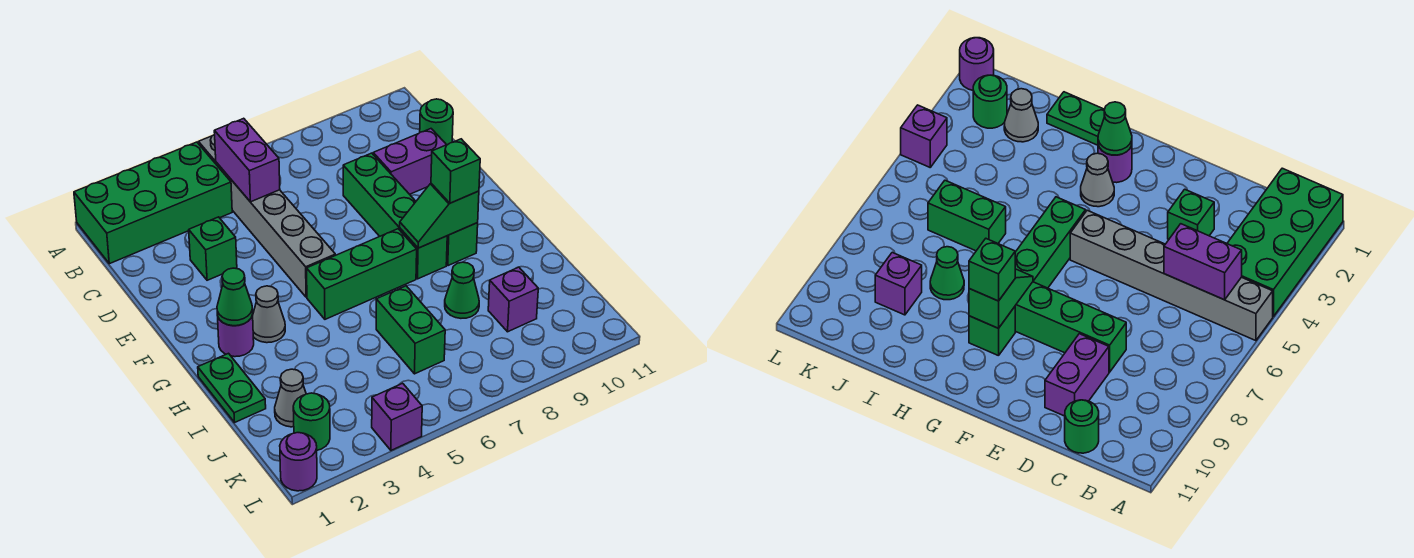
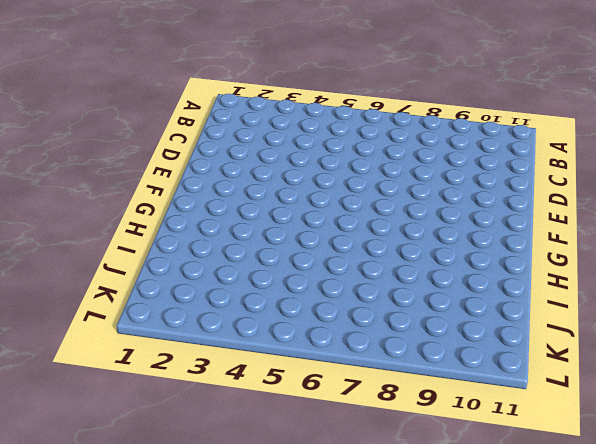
none -> green 2x4 brick [74,142,232,264]
none -> grey 1x6 brick [199,134,335,297]
none -> green 1x1 round brick [420,99,453,145]

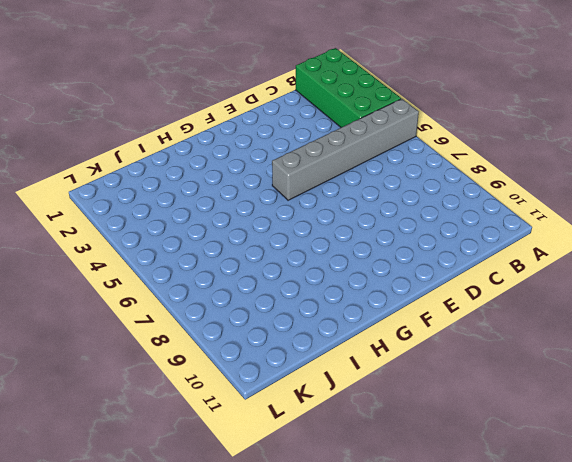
none -> green 1x1 round brick [420,99,453,145]
none -> green 1x1 brick [189,217,237,280]
none -> green 1x4 brick [343,153,447,279]

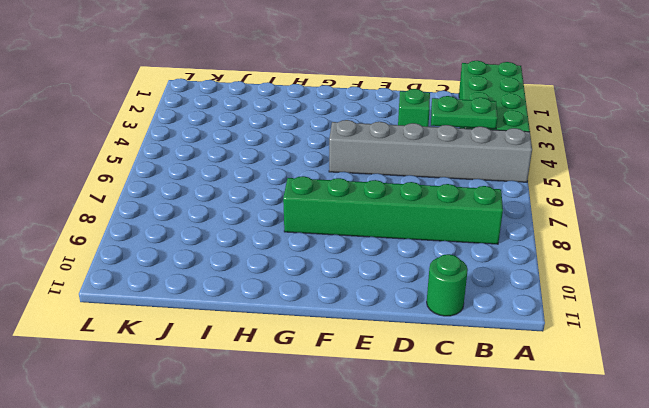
green 1x2 plate [431,96,498,129] -> green 1x2 plate moved to [198,353,266,422]
green 1x6 brick [283,176,503,244] -> green 1x4 brick [343,153,447,279]
none -> purple 1x2 brick [373,129,446,194]
none -> purple 1x1 round brick [217,315,254,357]
none -> grey 1x1 cone [253,286,285,343]

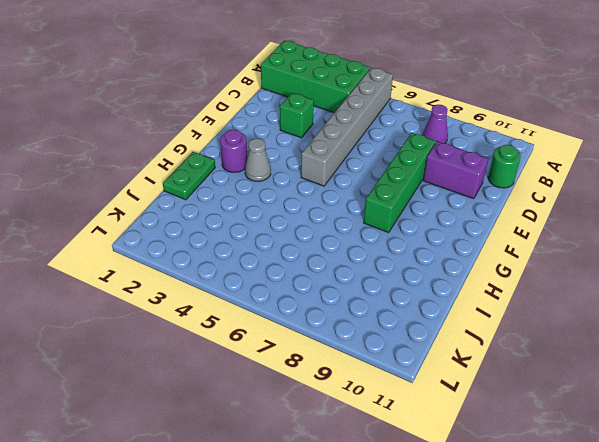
purple 1x1 cone [423,105,448,143] -> none
none -> green 1x3 brick [307,229,417,319]
none -> green 1x1 brick [446,223,478,266]
none -> green 1x2 brick [376,286,445,374]

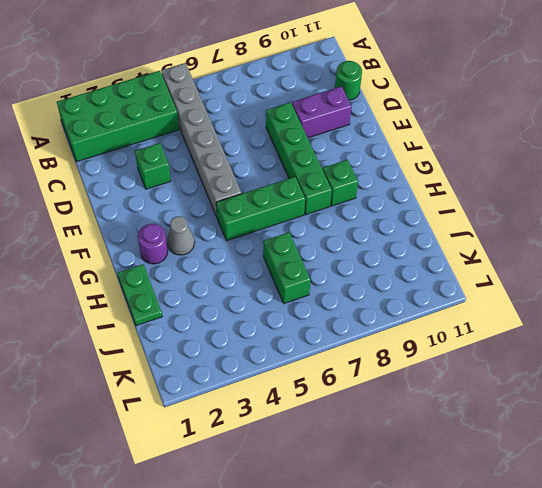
none -> green 1x1 cone [445,262,479,318]
none -> grey 1x1 cone [275,369,306,427]
none -> purple 1x1 brick [488,267,538,332]

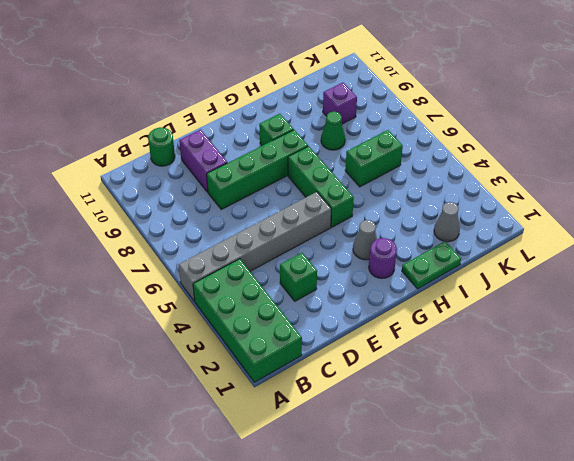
none -> green 1x1 round brick [293,393,330,450]
none -> purple 1x1 round brick [280,433,317,491]
none -> purple 1x1 brick [372,383,422,450]

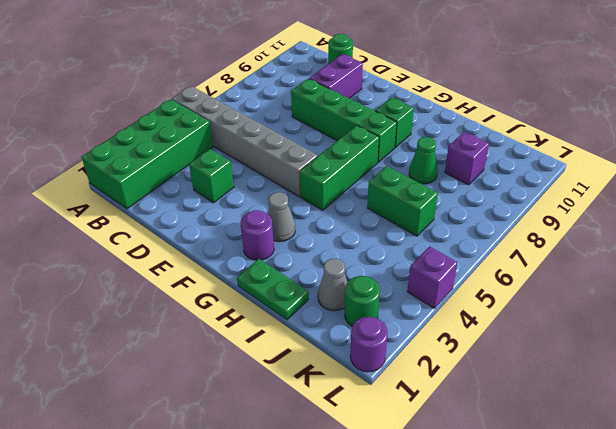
none -> purple 1x2 brick [214,118,280,202]
none -> green 1x1 cone [217,268,253,326]
none -> green 1x2 slope [400,184,479,248]

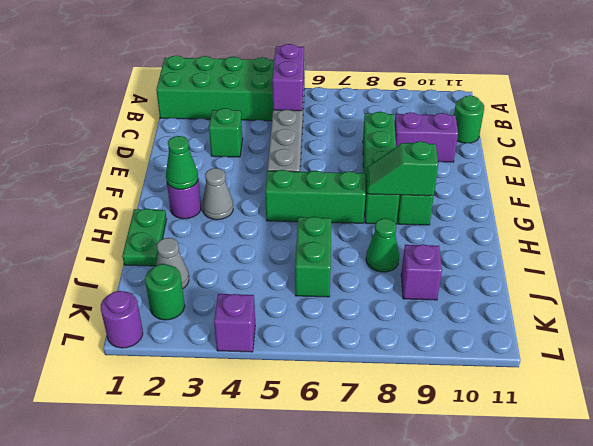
none -> green 1x1 brick [431,139,480,203]

